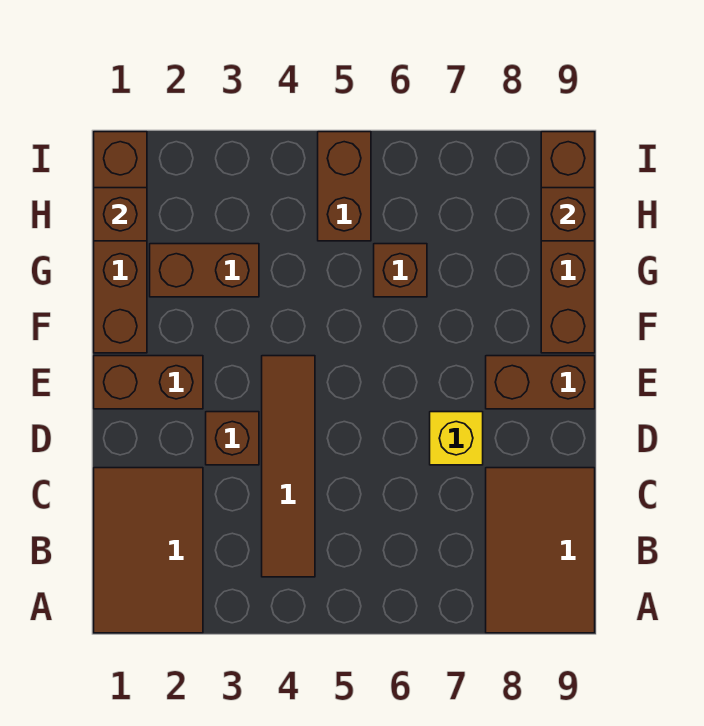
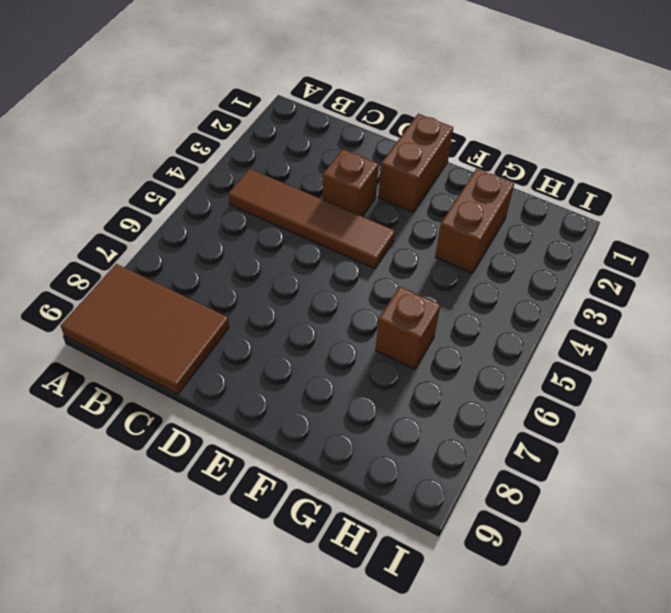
none -> brown 2x3 tile [94,468,203,633]
none -> yellow 1x1 brick [430,412,483,465]
none -> brown 1x2 brick [486,356,595,409]

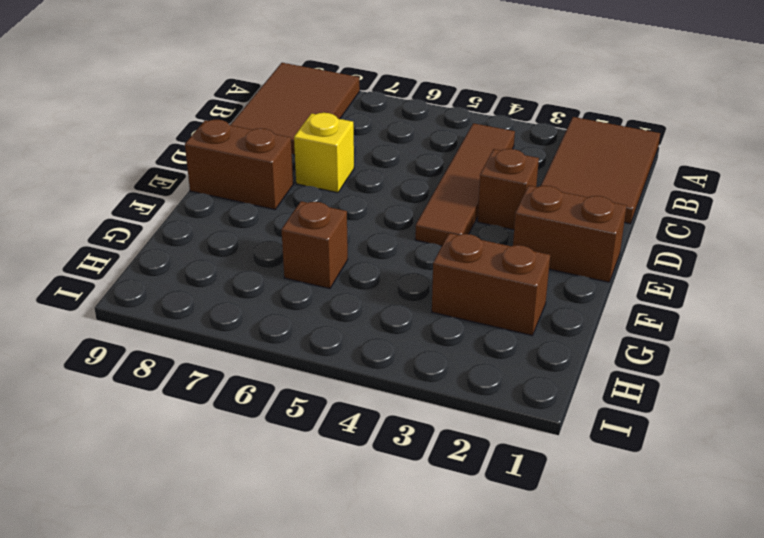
none -> brown 1x4 brick [94,132,147,353]
none -> brown 1x4 brick [541,132,595,353]
none -> brown 1x2 brick [318,132,371,241]

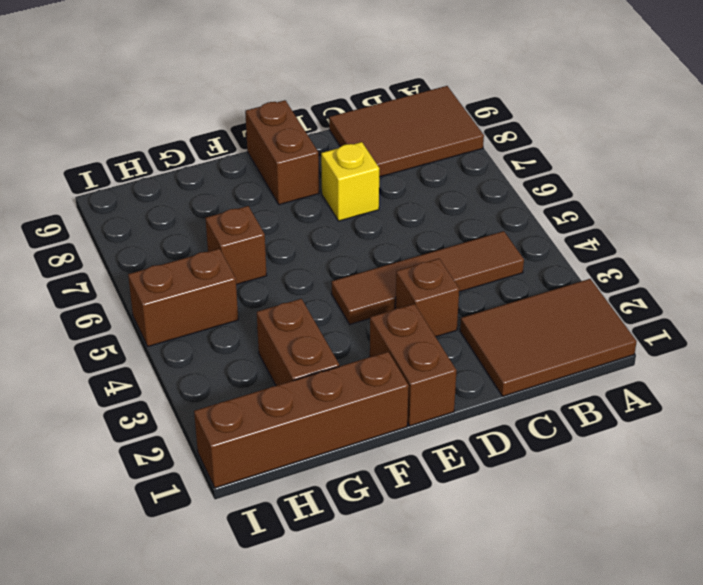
none -> brown 1x4 brick [541,132,595,353]
none -> brown 1x1 brick [94,188,147,241]
none -> brown 1x1 brick [541,188,595,241]

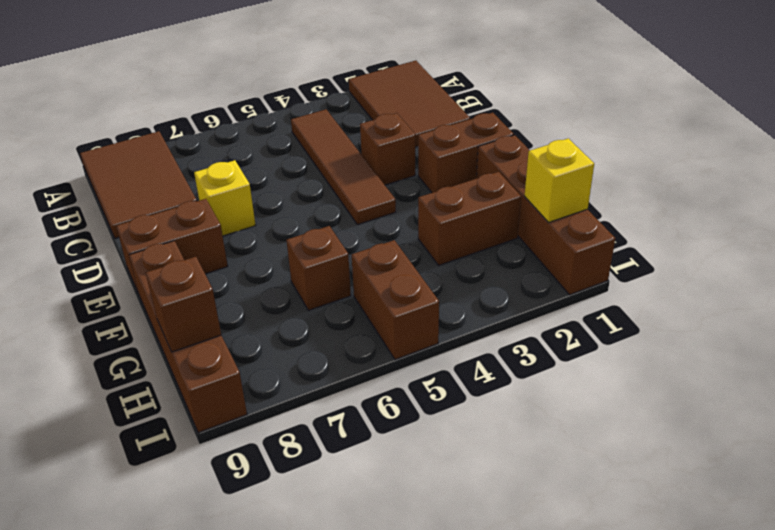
yellow 1x1 brick [525,138,594,223] -> brown 1x1 brick [94,188,147,241]

